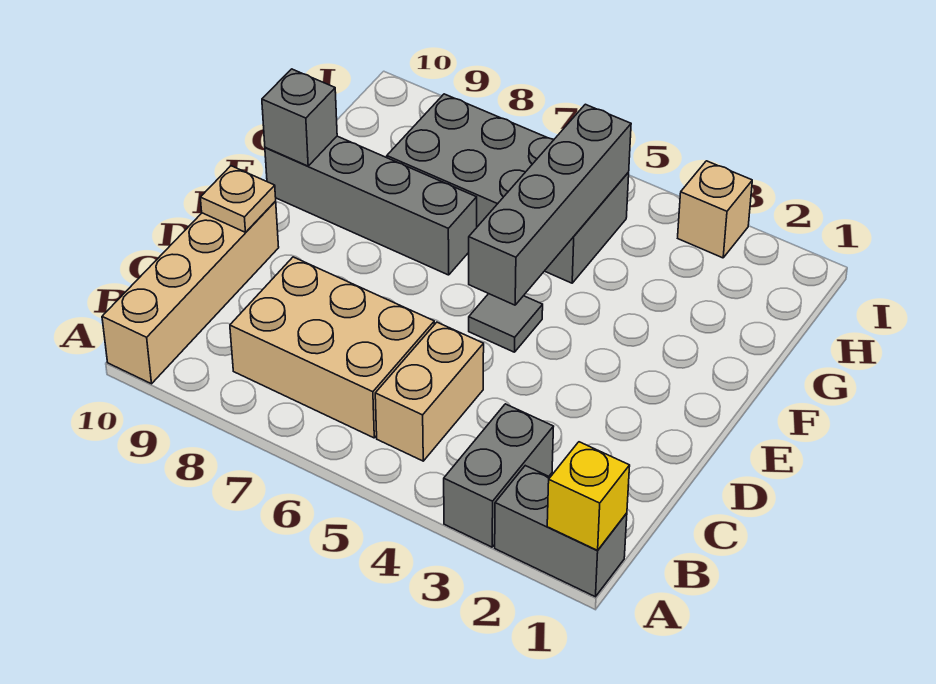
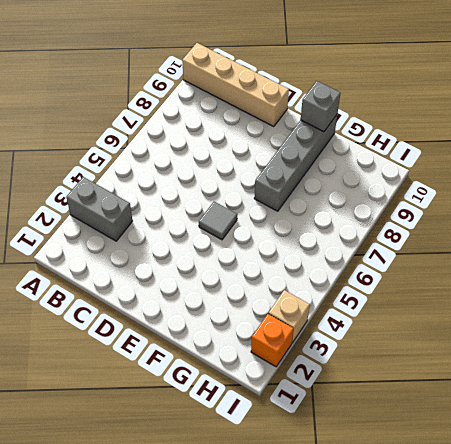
orange 1x1 brick [251,314,293,367] -> none
none -> grey 1x2 brick [495,466,627,597]
none -> tan 1x2 brick [375,322,484,461]
none -> tan 2x3 brick [230,257,434,438]

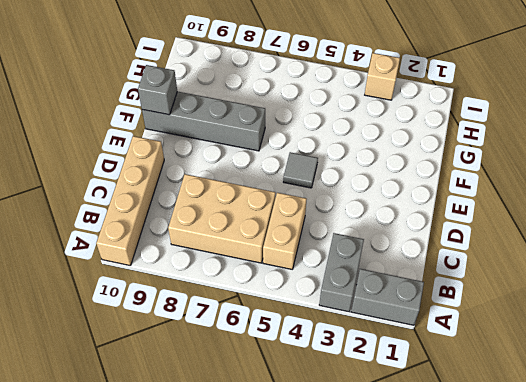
none -> grey 2x4 brick [387,94,629,283]
none -> yellow 1x1 brick [547,442,630,550]
none -> tan 1x1 plate [200,166,276,232]

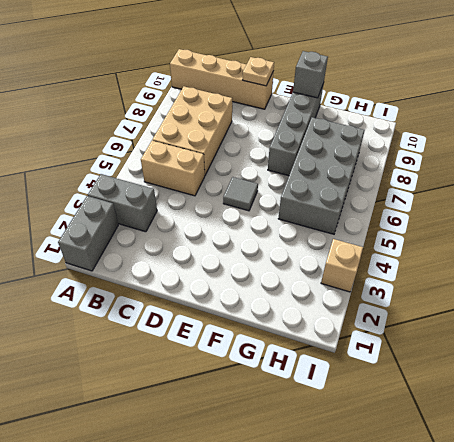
none -> yellow 1x1 brick [547,442,630,550]
none -> grey 1x4 brick [469,104,631,305]

